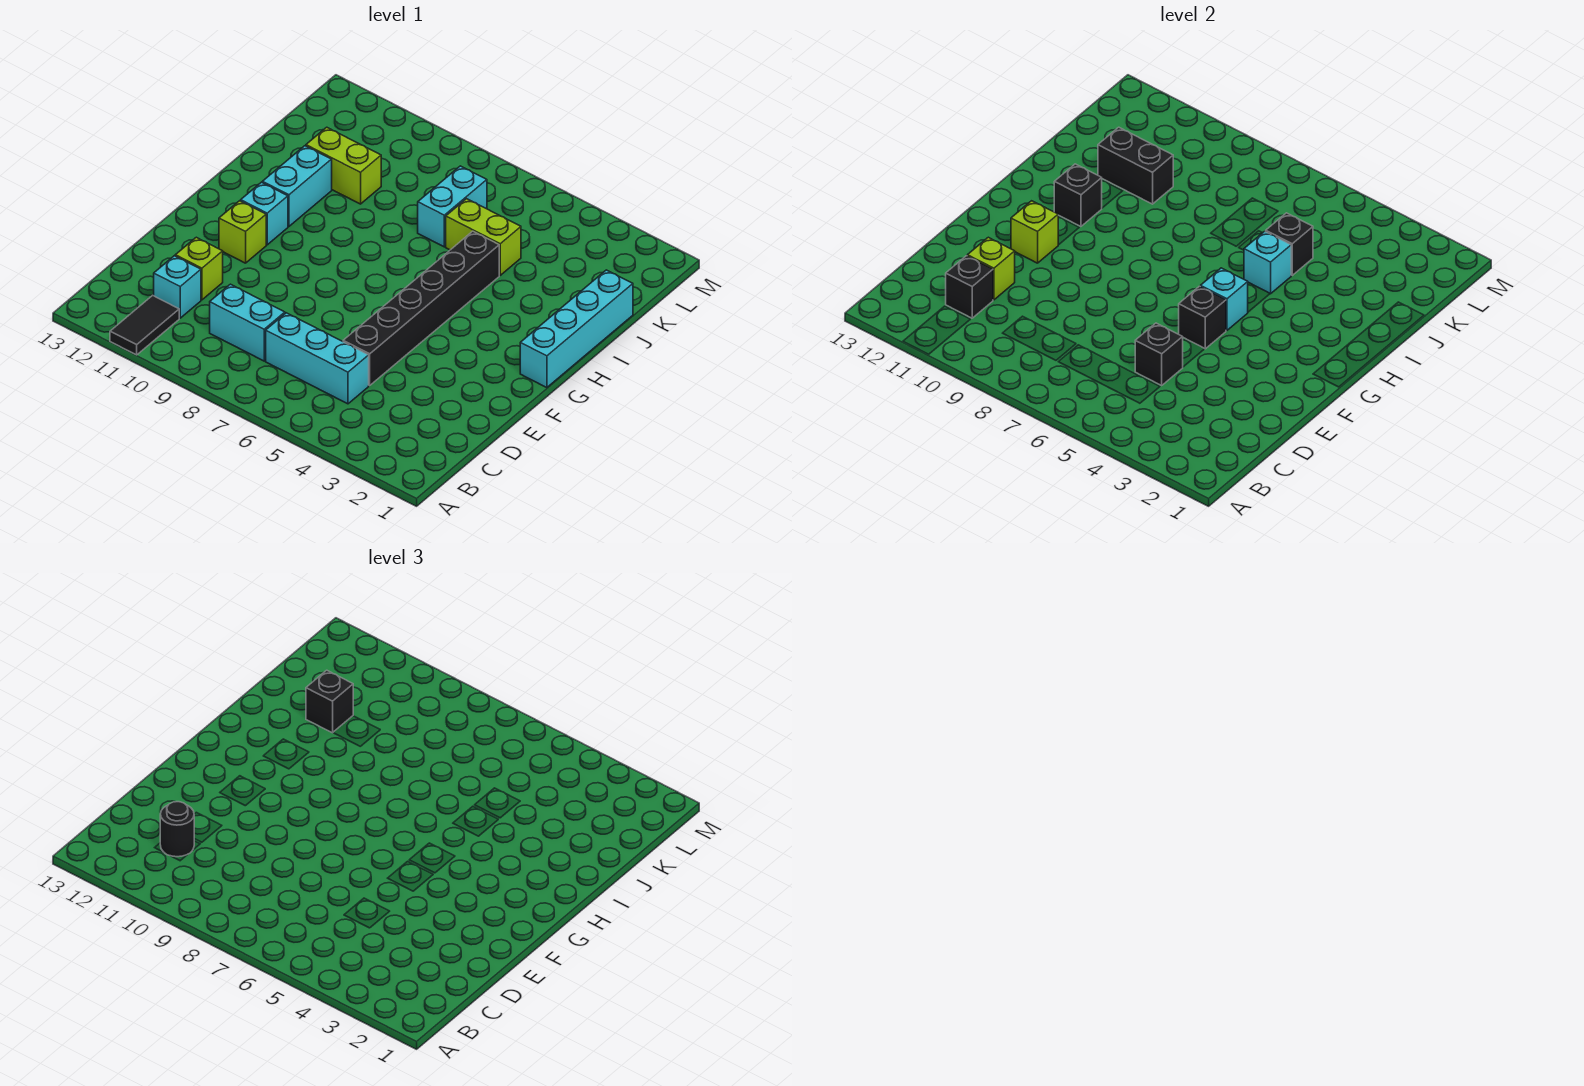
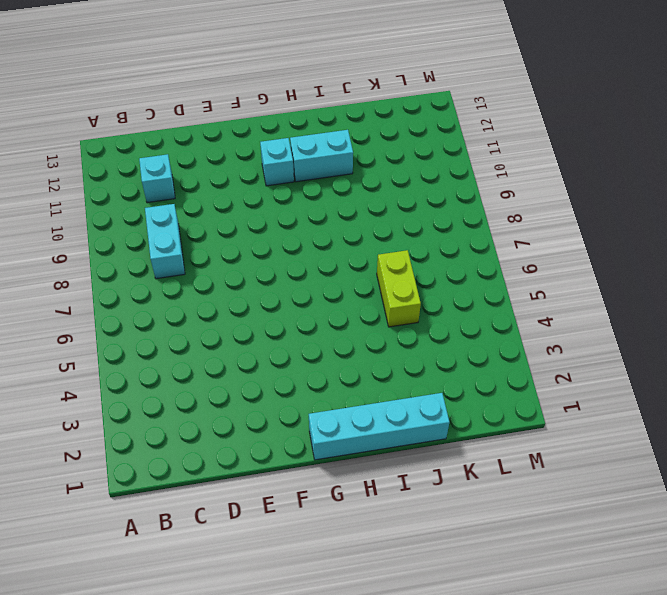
none -> black 1x2 tile [110,295,179,355]
none -> cyan 1x3 brick [266,313,369,404]
none -> black 1x6 brick [343,231,499,385]

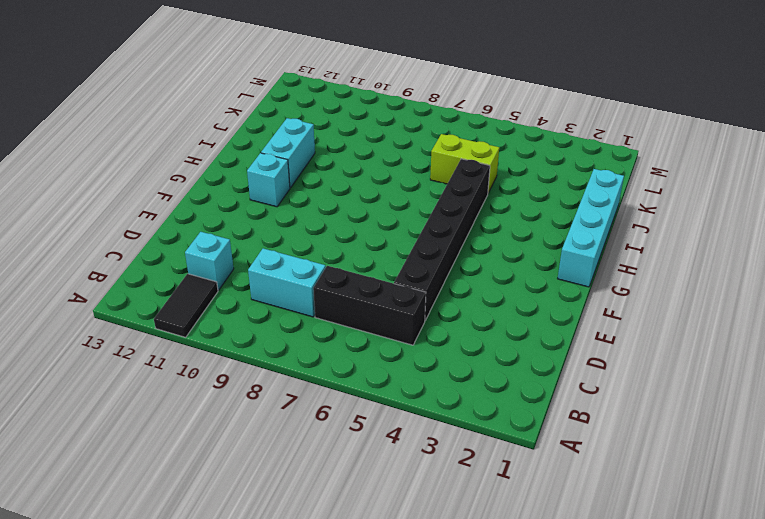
black 1x3 brick [313,266,426,345] -> cyan 1x3 brick [266,313,369,404]
none -> lime 1x1 brick [175,237,223,300]
none -> lime 1x1 brick [219,201,266,263]
none -> cyan 1x2 brick [418,166,487,247]

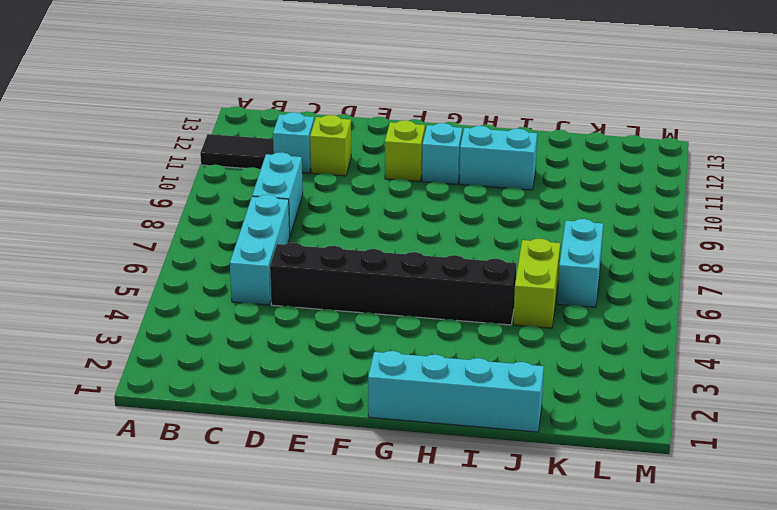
cyan 1x2 brick [557,219,603,307] -> cyan 1x2 brick turned to [418,166,487,247]
none -> lime 1x2 brick [306,127,381,204]
none -> black 1x1 brick [946,256,993,318]
none -> black 1x1 brick [1135,323,1183,385]

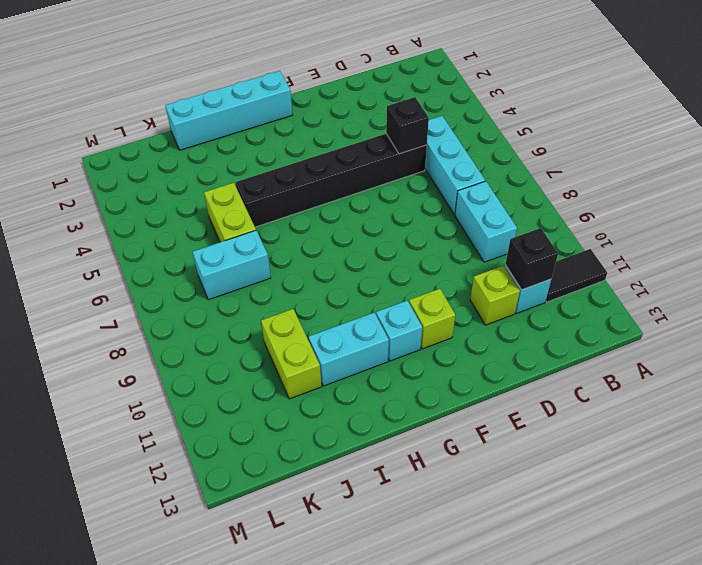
none -> lime 1x1 brick [967,237,1015,300]
none -> black 1x1 brick [1179,286,1226,349]
none -> lime 1x1 brick [1011,201,1058,263]

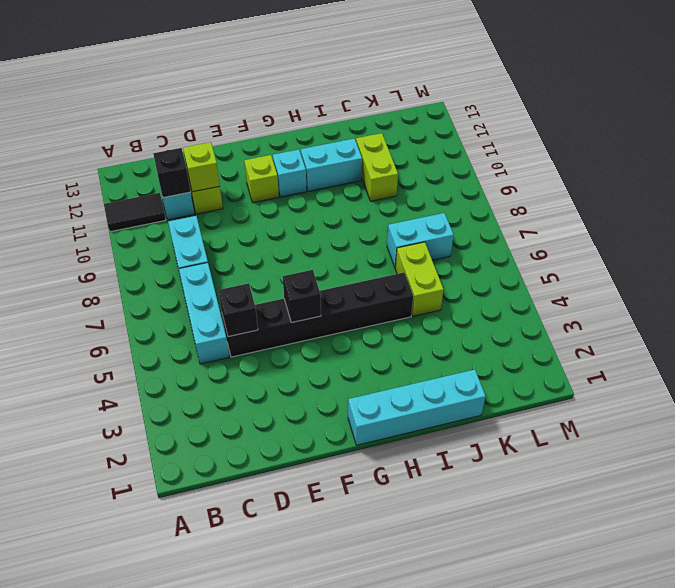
none -> lime 1x1 brick [1011,201,1058,263]
none -> cyan 1x1 brick [1200,268,1248,330]
none -> black 1x1 brick [1054,164,1102,226]

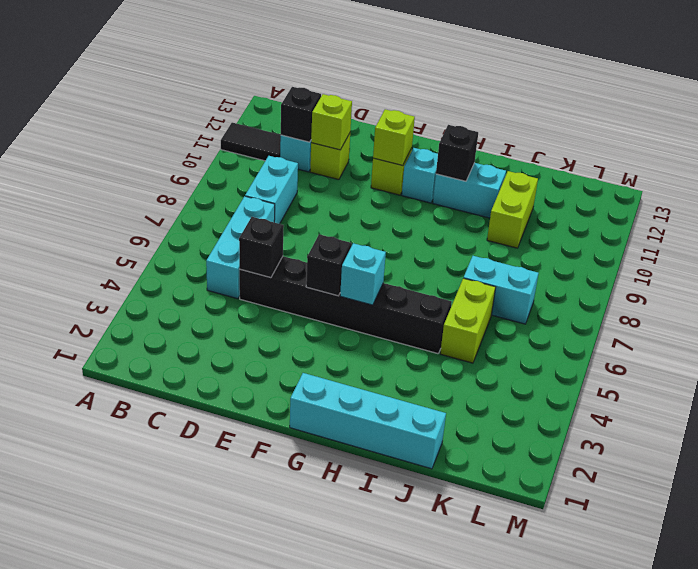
none -> cyan 1x1 brick [1244,231,1291,294]
none -> black 1x1 brick [1266,213,1313,275]
none -> black 1x2 brick [1098,127,1173,204]

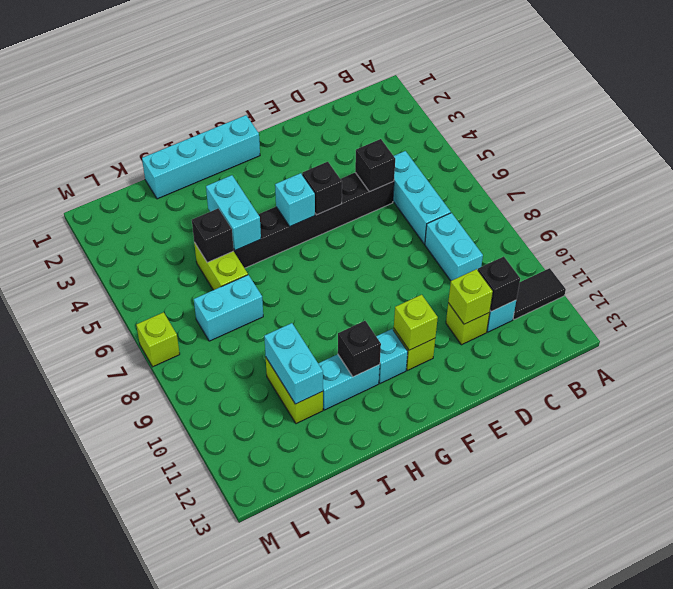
cyan 1x2 brick [206,175,261,250] -> cyan 1x1 brick [1244,231,1291,294]
cyan 1x2 brick [264,323,323,404] -> black 1x2 brick [1098,127,1173,204]
lime 1x1 brick [136,312,180,367] -> none
none -> black 1x1 round brick [160,802,194,857]
none -> black 1x1 brick [306,670,353,733]

